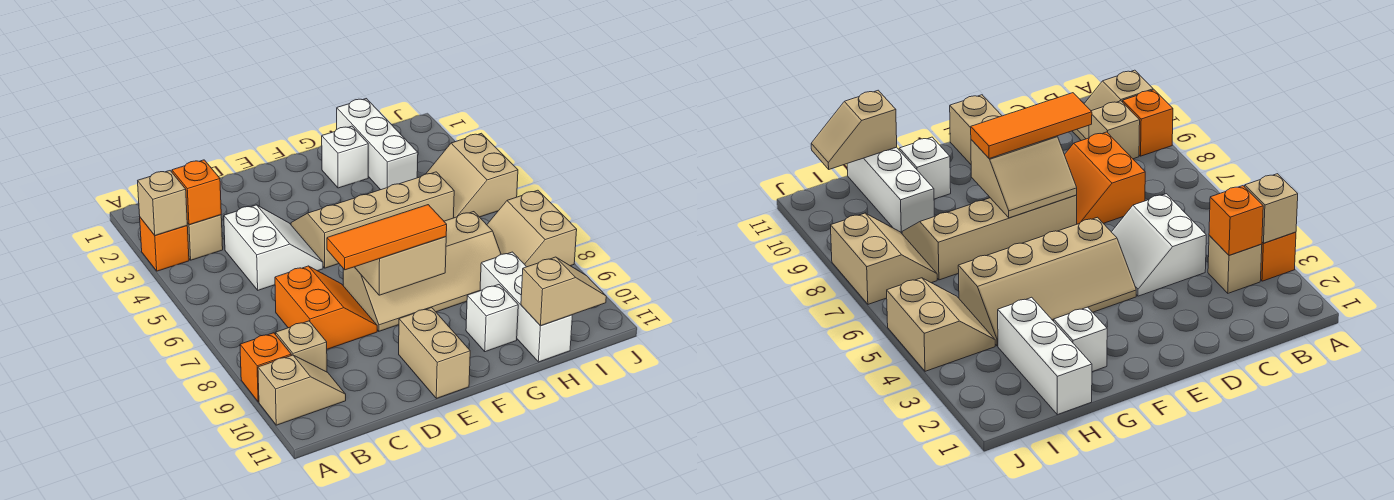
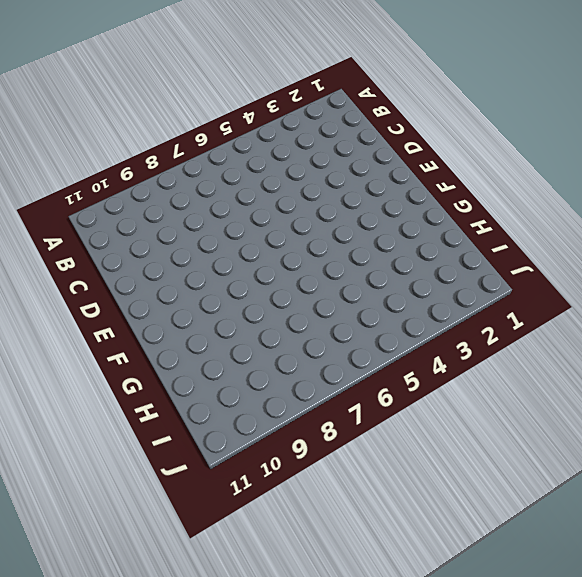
none -> orange 1x1 brick [140,218,189,271]
none -> orange 1x1 brick [240,333,291,402]
none -> tan 1x2 slope [258,355,346,425]

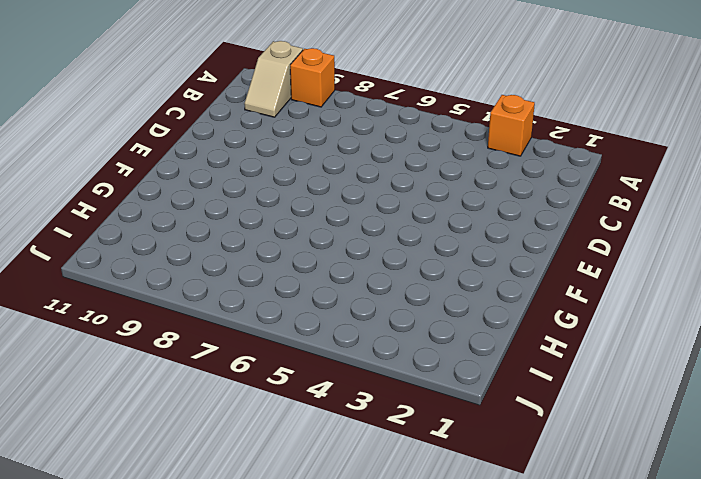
none -> tan 1x1 brick [187,215,223,260]
none -> tan 1x1 brick [276,321,327,372]
none -> white 2x2 slope [224,205,323,290]

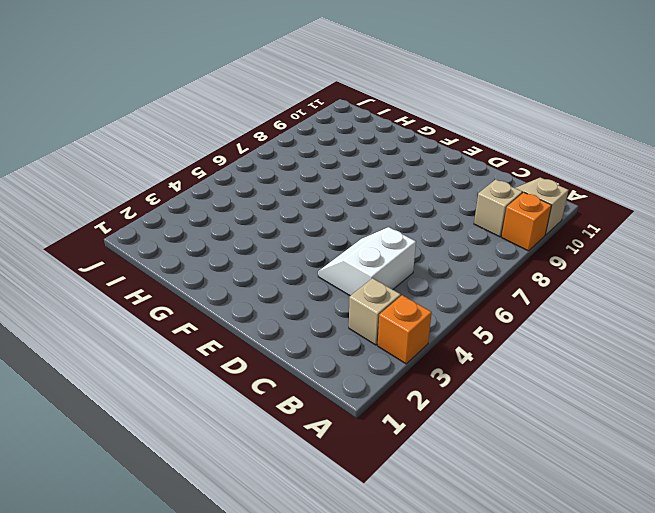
none -> orange 2x2 slope [275,266,377,349]
none -> tan 2x4 slope [291,172,454,268]
none -> tan 2x4 slope [343,212,501,331]

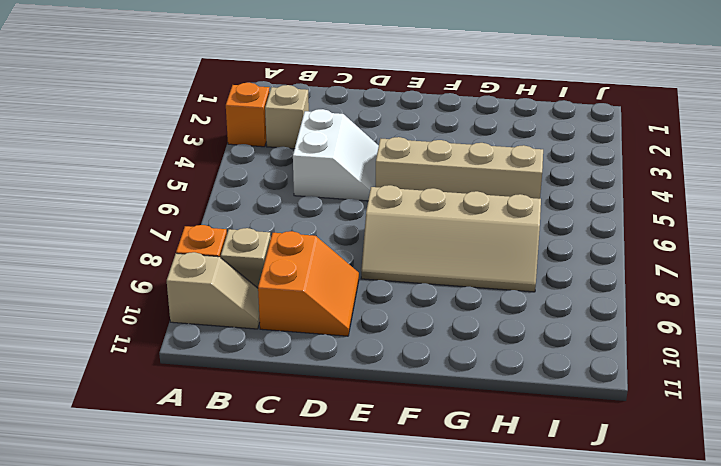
orange 2x2 slope [258,231,359,336] -> orange 2x2 slope moved to [275,266,377,349]
none -> tan 1x2 brick [399,308,470,398]
none -> white 1x1 brick [322,126,368,188]
none -> white 1x1 brick [466,285,518,352]

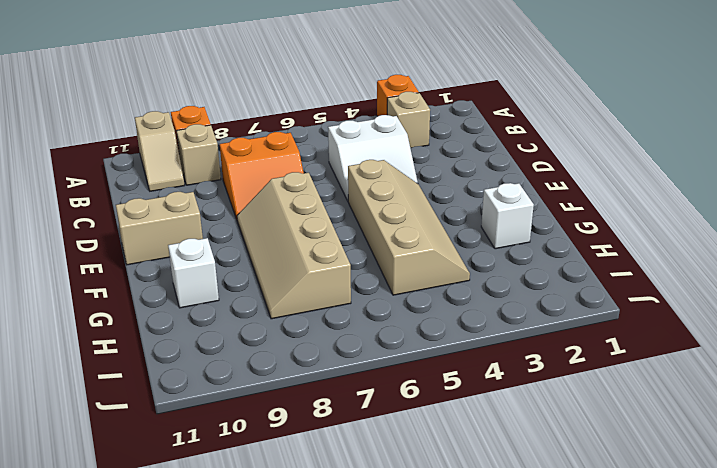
none -> white 1x3 brick [337,99,418,190]
none -> white 1x3 brick [480,252,572,362]
none -> tan 2x2 slope [426,133,518,218]

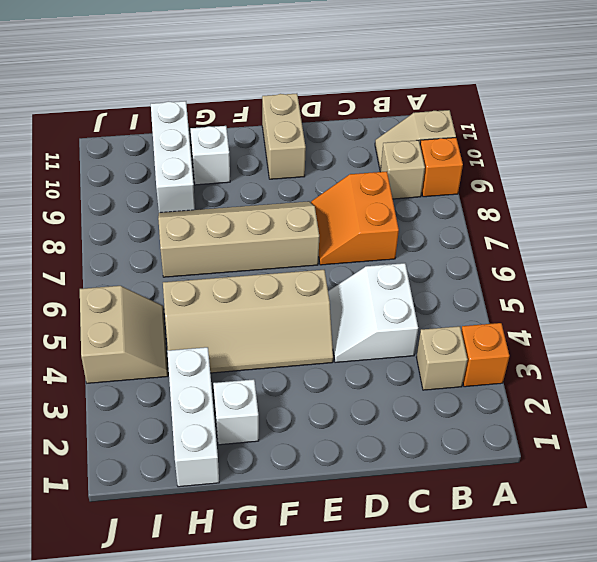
none -> tan 2x2 slope [487,190,577,267]
none -> tan 1x1 brick [138,171,187,236]
none -> orange 1x1 brick [172,160,221,225]

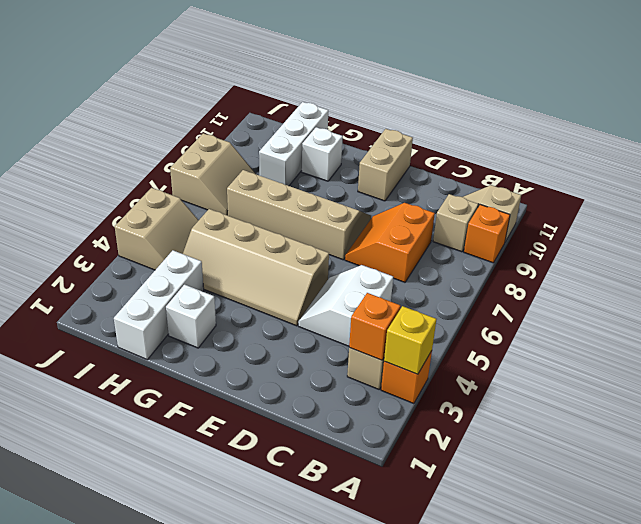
yellow 1x1 brick [384,306,436,374] -> tan 1x1 brick [138,171,187,236]
none -> tan 2x2 slope [355,237,446,295]
none -> tan 1x2 slope [521,257,606,326]
none -> orange 1x3 tile [327,205,447,270]

